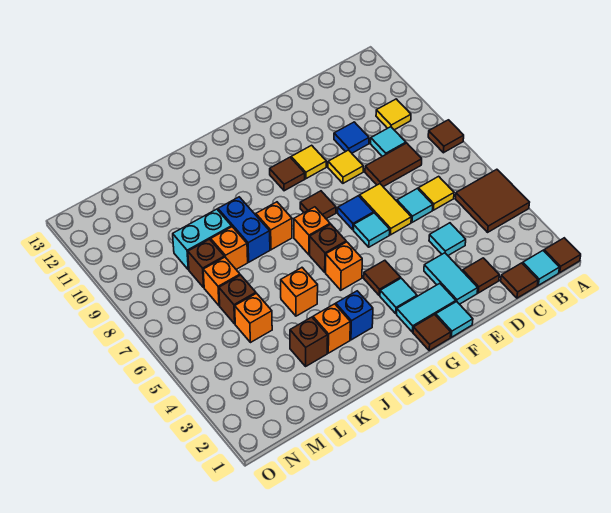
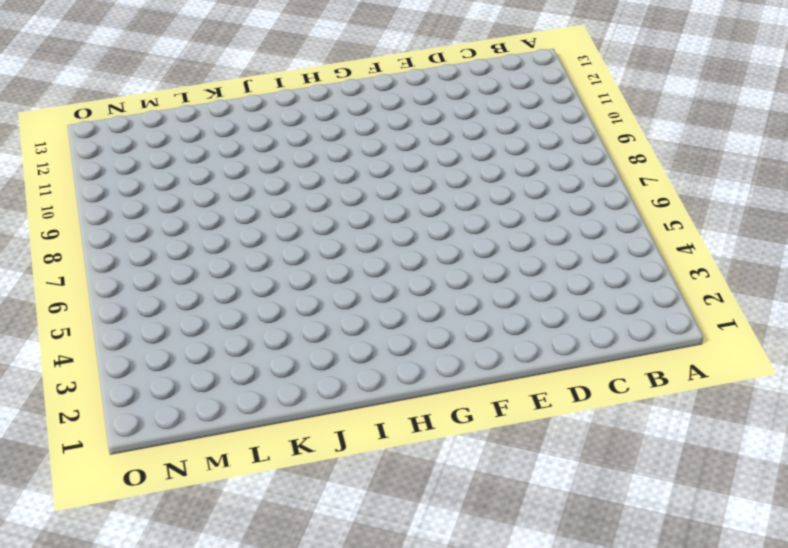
none -> brown 1x1 tile [544,238,581,272]
none -> brown 2x2 tile [456,169,529,232]
none -> brown 1x1 tile [428,120,464,153]
none -> cyan 1x1 tile [523,251,560,285]

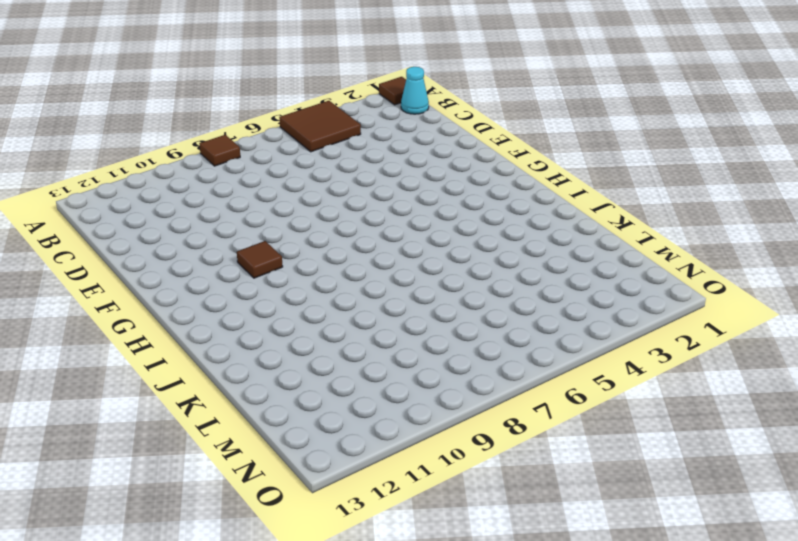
cyan 1x1 cone [401,67,429,114] -> cyan 1x1 tile [523,251,560,285]
none -> yellow 1x1 tile [376,99,411,130]
none -> brown 1x1 tile [501,263,538,298]
none -> yellow 1x1 tile [418,176,454,210]
none -> brown 1x2 tile [365,143,422,187]

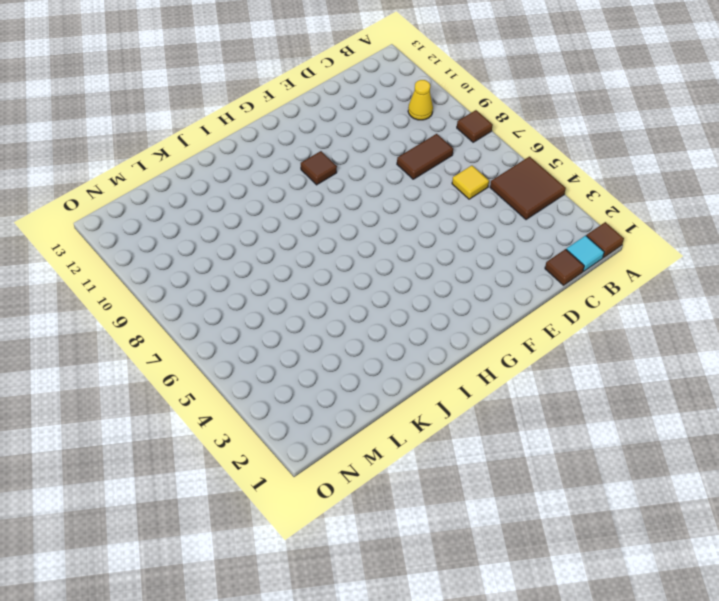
yellow 1x1 cone [408,80,433,120] -> yellow 1x1 tile [376,99,411,130]
none -> cyan 1x1 tile [371,127,406,156]
none -> brown 1x1 tile [463,258,499,293]
none -> cyan 1x1 tile [429,223,466,255]
none -> cyan 1x1 tile [397,188,433,222]

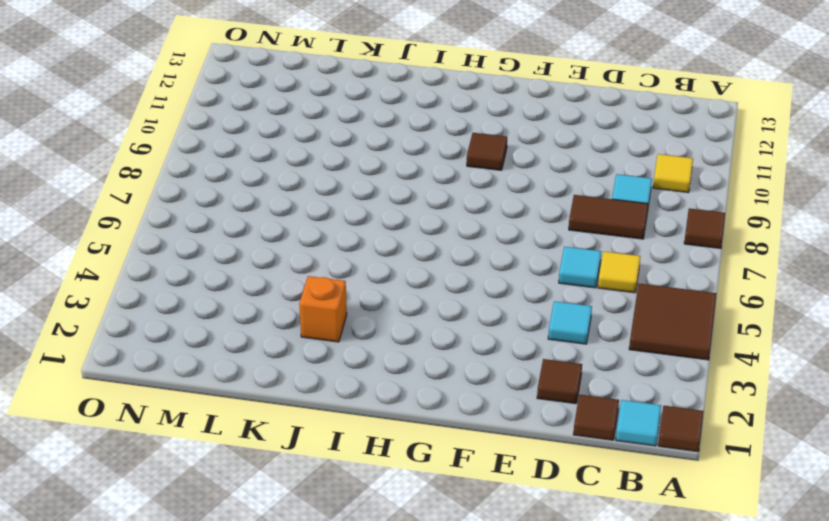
none -> blue 1x1 tile [334,122,369,153]
none -> cyan 1x2 tile [424,253,478,304]
none -> yellow 1x2 tile [359,184,411,235]
none -> yellow 1x1 tile [328,150,363,183]

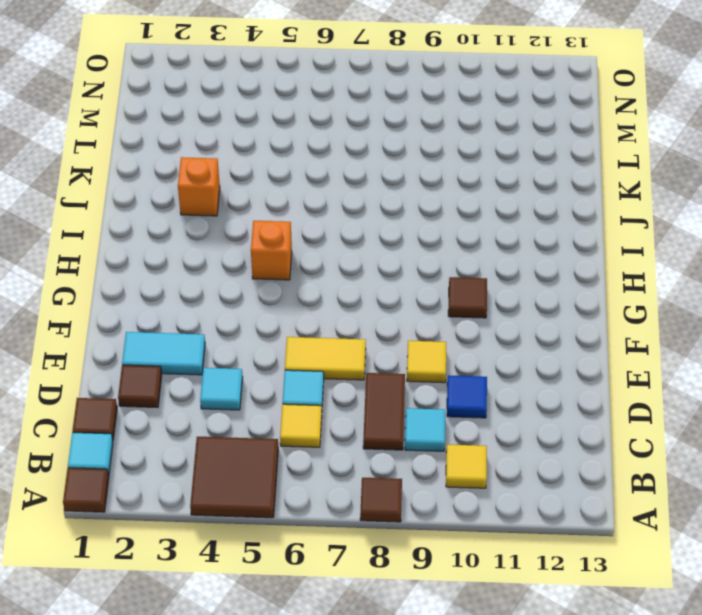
none -> cyan 1x1 tile [436,301,473,337]
none -> cyan 1x2 tile [397,283,456,332]
none -> cyan 1x1 tile [354,213,390,247]
none -> blue 1x1 tile [338,196,374,230]

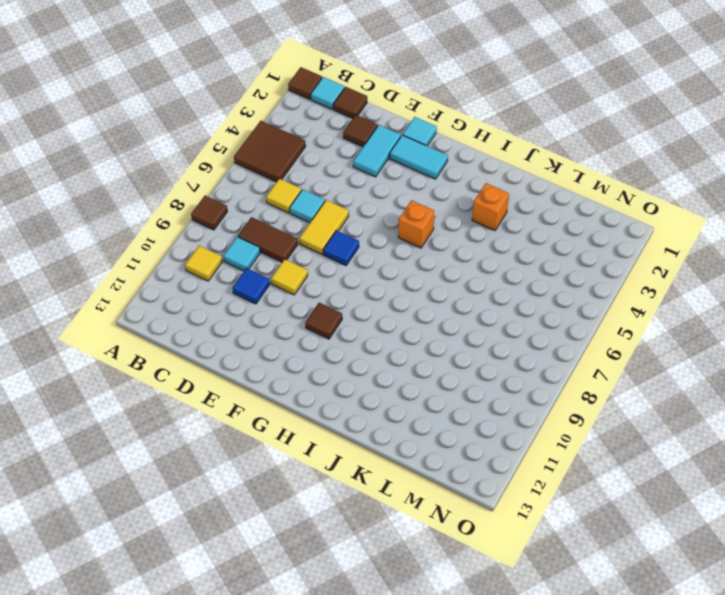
none -> cyan 1x1 tile [429,223,466,255]
none -> cyan 1x1 tile [354,213,390,247]
none -> yellow 1x1 tile [291,145,326,179]
none -> brown 1x1 tile [413,315,451,350]

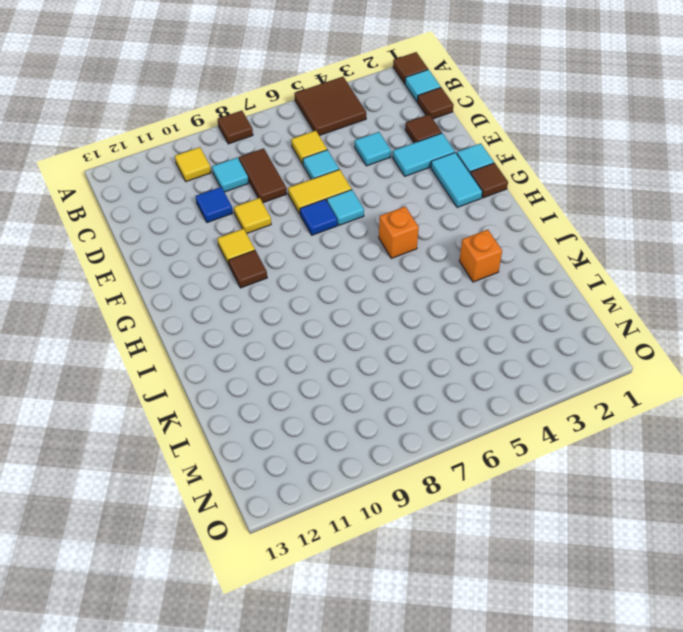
none -> cyan 1x1 tile [380,278,417,313]
none -> brown 1x1 tile [364,260,400,295]
none -> brown 1x1 tile [300,191,336,219]
none -> brown 1x1 brick [310,224,346,272]

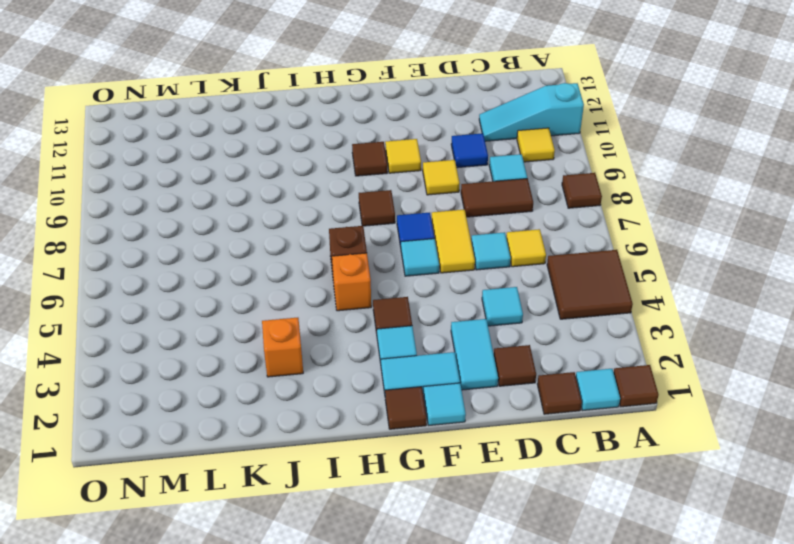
cyan 1x3 slope [479,83,584,141] -> none
none -> orange 1x1 brick [294,207,330,255]
none -> blue 1x1 brick [336,291,373,340]
none -> orange 1x1 brick [256,202,292,250]
none -> orange 1x1 brick [281,268,318,316]

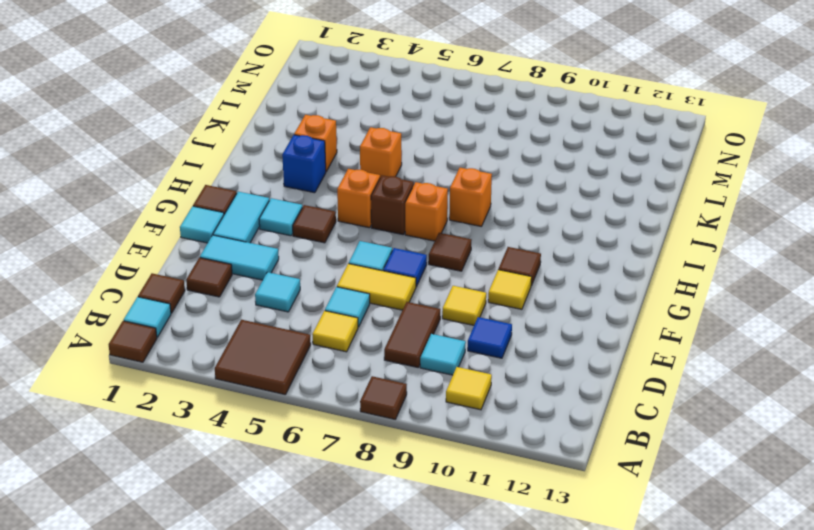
none -> blue 1x2 brick [218,197,270,262]
none -> brown 1x1 brick [290,317,328,366]
none -> orange 1x1 brick [211,227,248,269]
none -> cyan 1x2 brick [173,209,232,270]

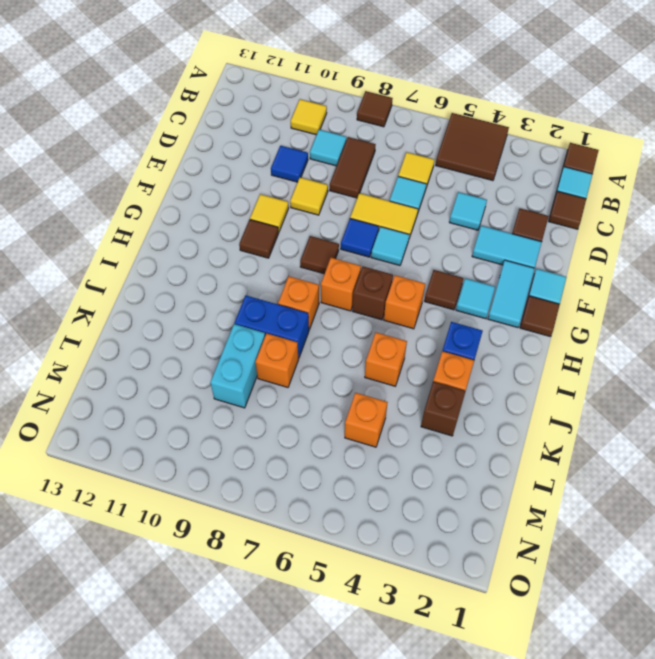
none -> brown 1x1 brick [219,275,256,324]
none -> orange 1x1 brick [203,257,240,306]
none -> brown 1x1 brick [188,239,224,287]

